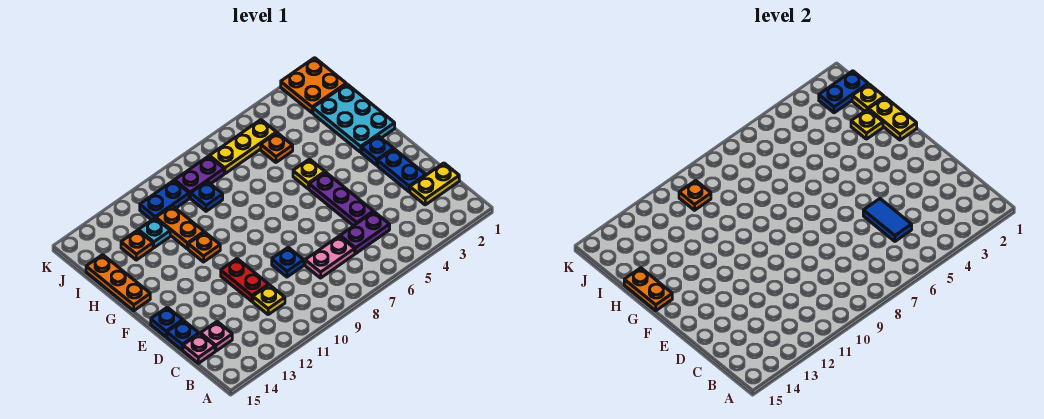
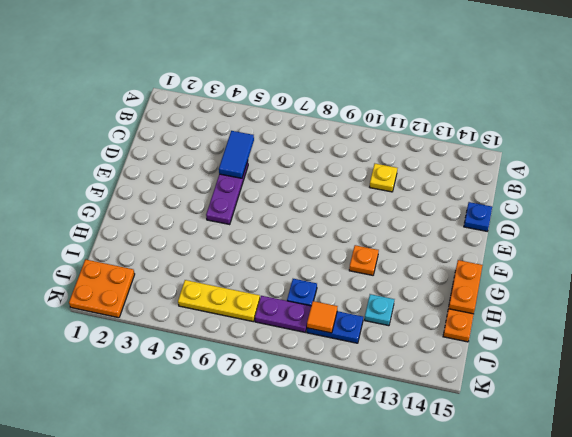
orange 1x1 tile [307,301,338,333] -> orange 1x1 plate [679,181,711,210]
none -> yellow 1x2 plate [410,163,459,205]
none -> purple 1x2 plate [340,212,390,254]
none -> pink 1x2 plate [305,236,355,278]
none -> pink 1x1 plate [200,322,232,351]

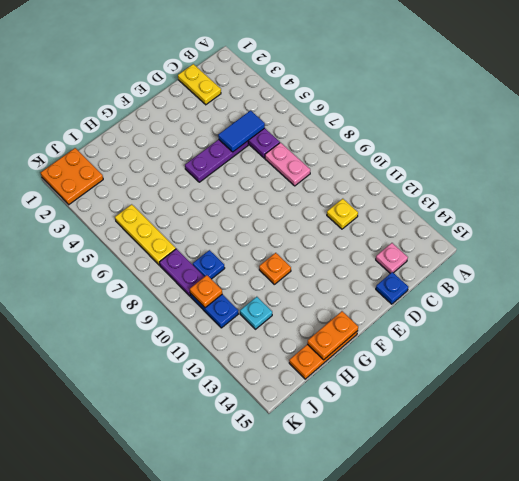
none -> pink 1x1 plate [183,334,215,363]
none -> blue 1x2 plate [378,149,426,192]
none -> blue 1x1 plate [272,247,304,277]
none -> red 1x2 plate [221,259,269,301]

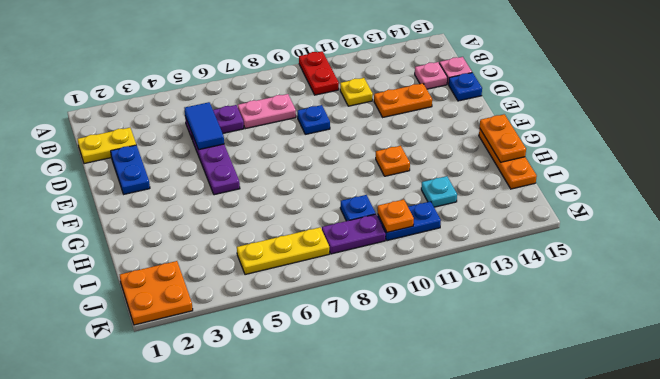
red 1x2 plate [299,51,339,95] -> red 1x2 plate moved to [221,259,269,301]
orange 1x2 plate [374,83,432,117] -> orange 1x2 plate turned to [156,206,204,249]
none -> blue 1x1 plate [151,307,183,337]
none -> blue 1x1 plate [361,136,393,165]
none -> cyan 2x3 plate [313,84,395,152]
none -> yellow 1x1 plate [293,159,325,189]

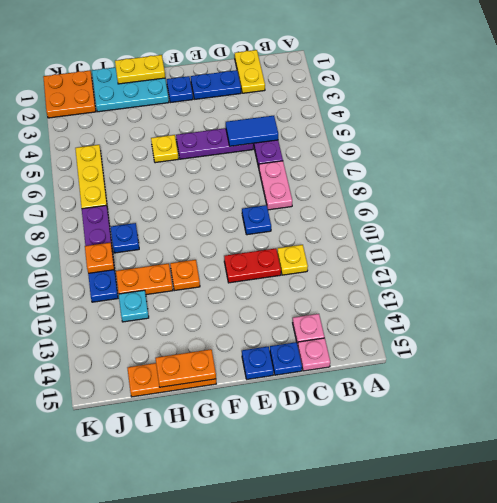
none -> orange 1x1 plate [261,133,293,162]
none -> orange 1x1 plate [121,230,153,260]
none -> yellow 1x1 plate [851,109,883,139]
none -> yellow 1x1 plate [852,84,884,111]

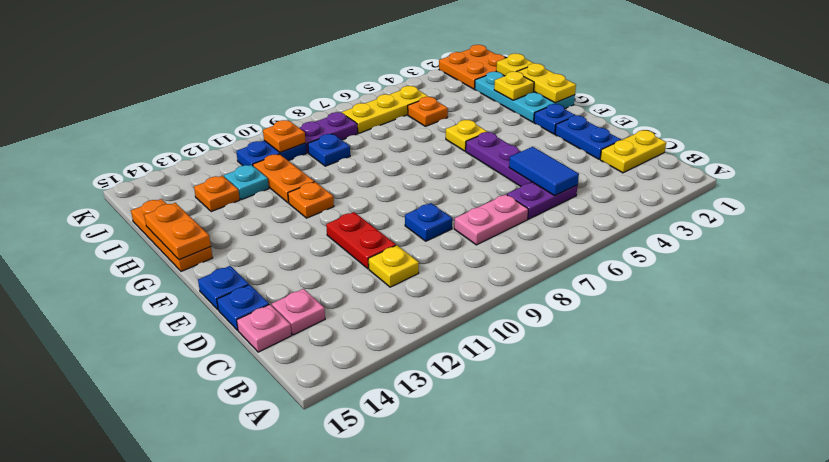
none -> blue 1x2 plate [819,71,868,113]

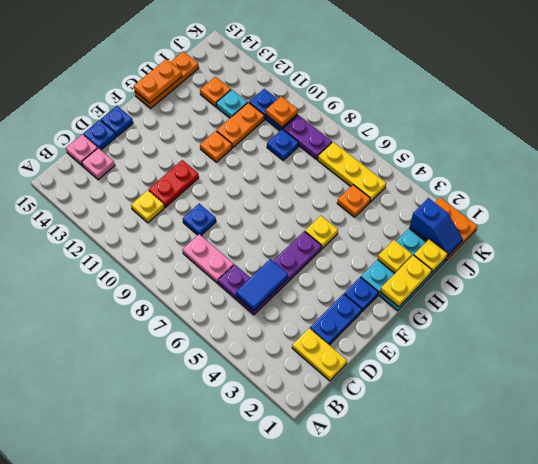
blue 1x2 slope [410,198,463,256] -> blue 1x2 plate [819,71,868,113]

